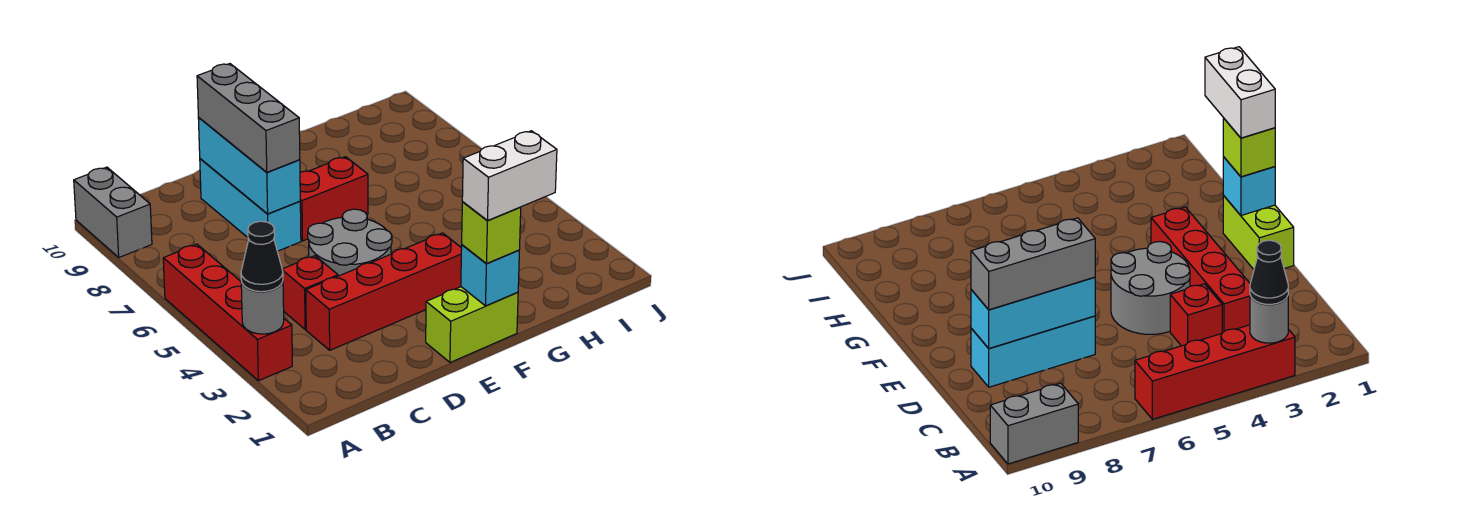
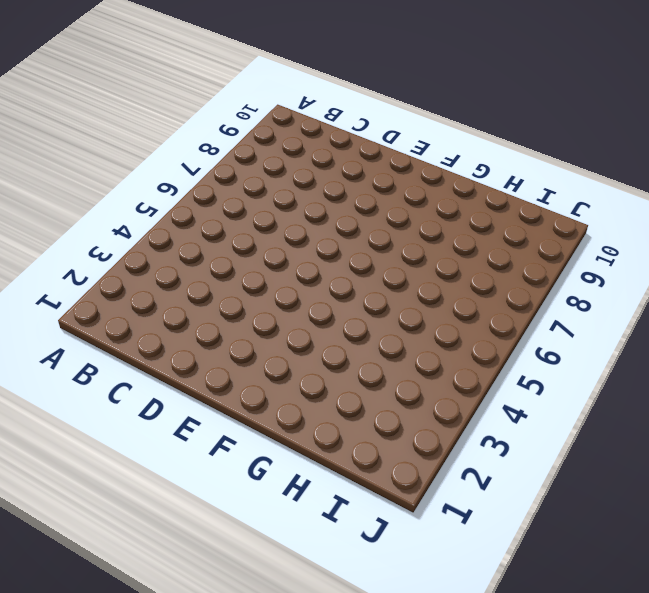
none -> red 1x4 brick [163,244,292,381]
none -> grey 1x2 brick [74,167,152,257]
none -> red 1x4 brick [306,233,462,350]

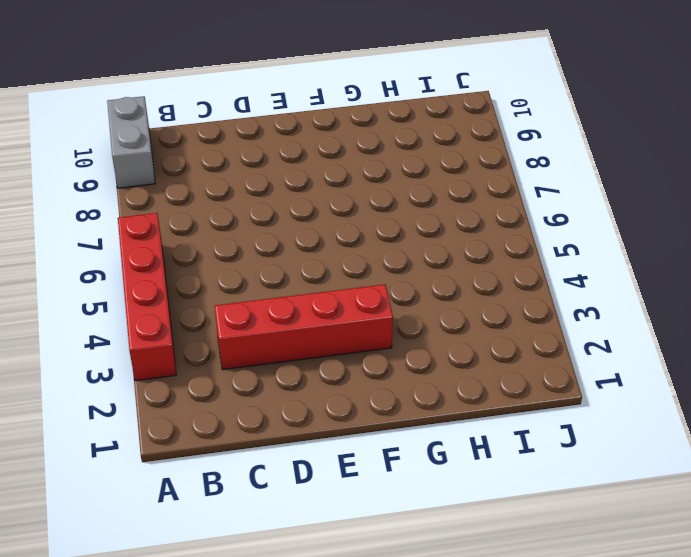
none -> red 1x1 brick [282,256,338,330]
none -> grey 2x2 round brick [308,209,392,276]
none -> cyan 1x3 brick [200,159,301,251]

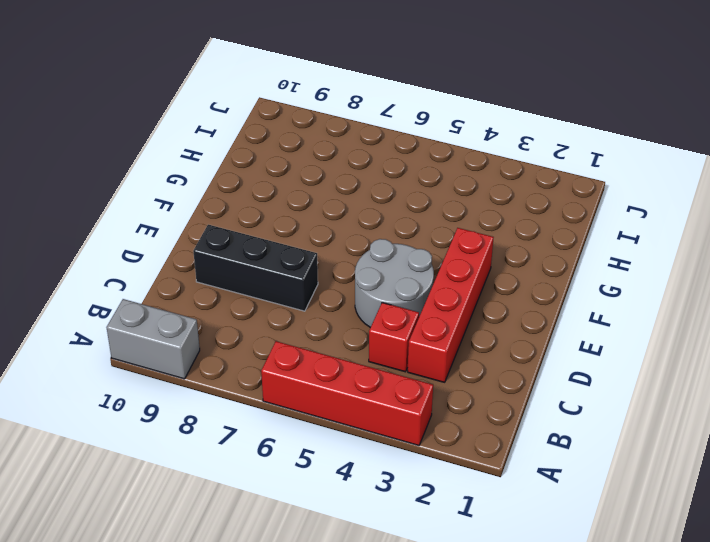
black 1x3 brick [193,225,318,311] -> cyan 1x3 brick [200,159,301,251]
none -> lime 1x2 brick [426,287,518,362]
none -> red 1x2 brick [300,157,368,241]
none -> grey 1x1 round brick [241,281,284,334]

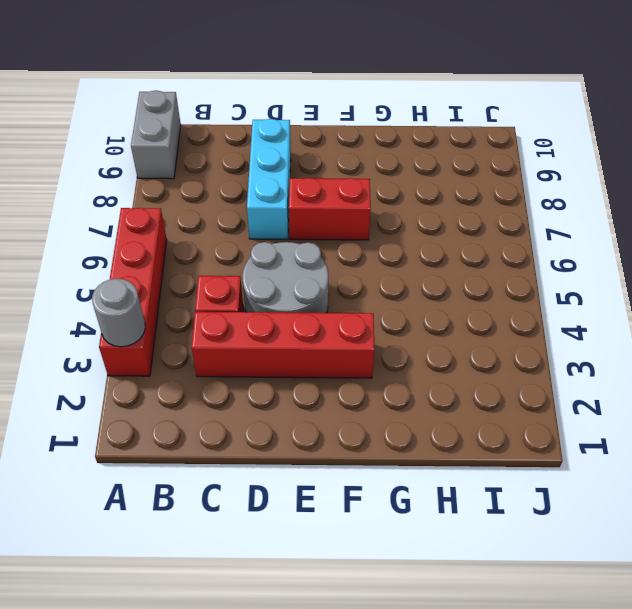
none -> lime 1x2 brick [426,287,518,362]
none -> cyan 1x3 brick [198,118,300,214]
none -> cyan 1x1 brick [461,245,519,306]

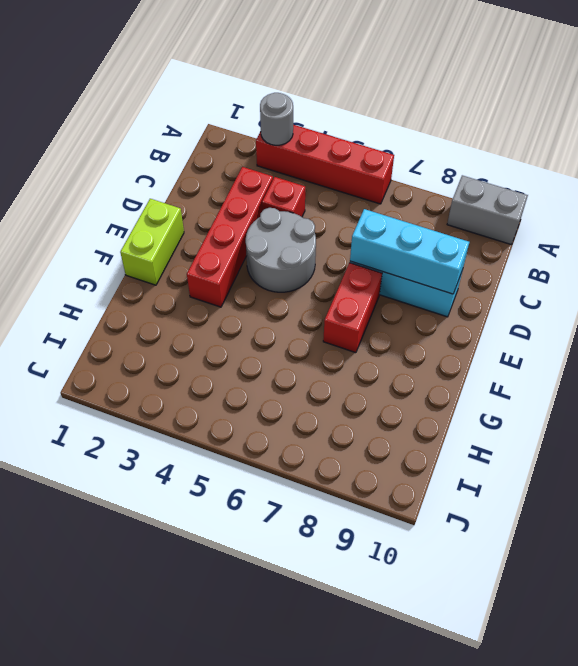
none -> cyan 1x1 brick [461,245,519,306]
none -> black 1x1 cone [241,221,283,292]
none -> grey 1x3 brick [197,64,300,172]

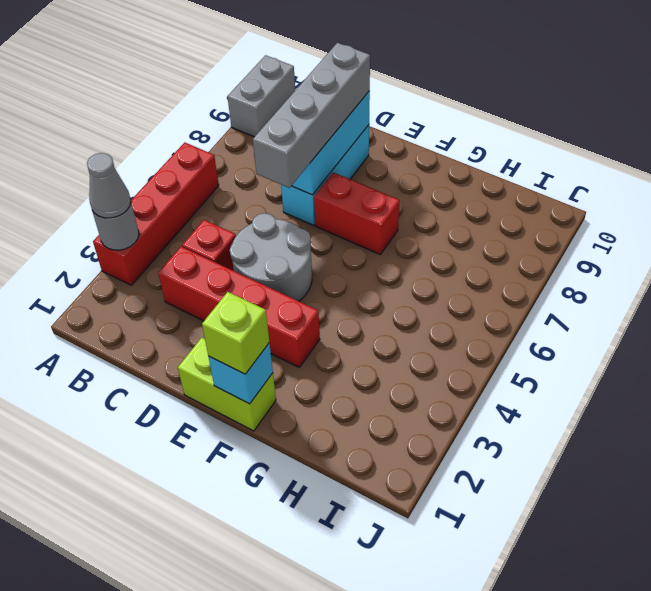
grey 1x1 cone [87,153,131,218] -> black 1x1 cone [241,221,283,292]
grey 1x4 brick [253,43,370,188] -> grey 1x3 brick [197,64,300,172]
none -> white 1x2 brick [462,131,557,220]

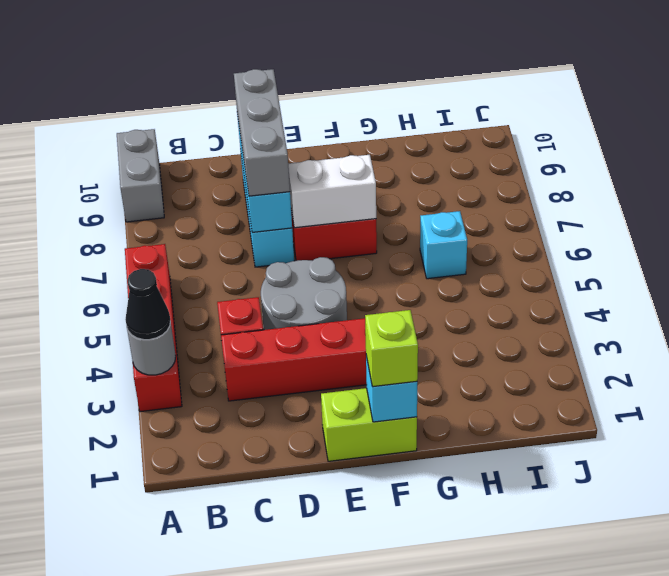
white 1x2 brick [288,155,376,228] -> white 1x2 brick moved to [462,131,557,220]
cyan 1x1 brick [420,211,467,279] -> none

